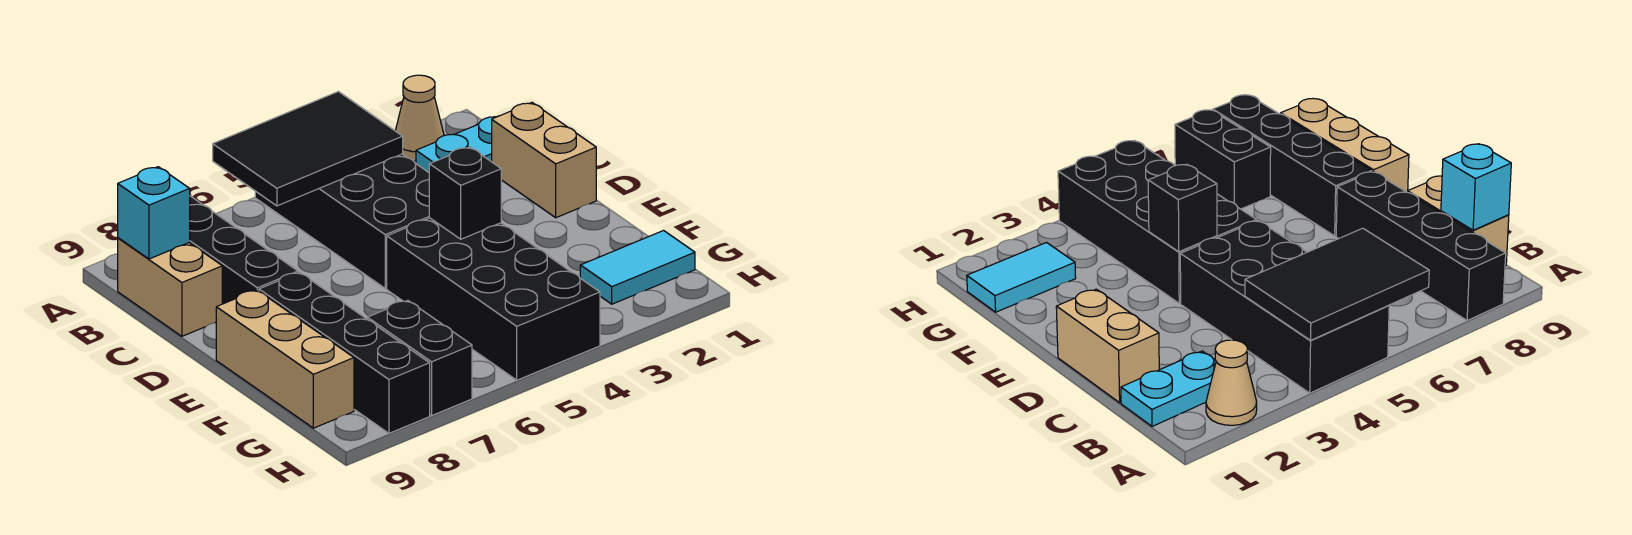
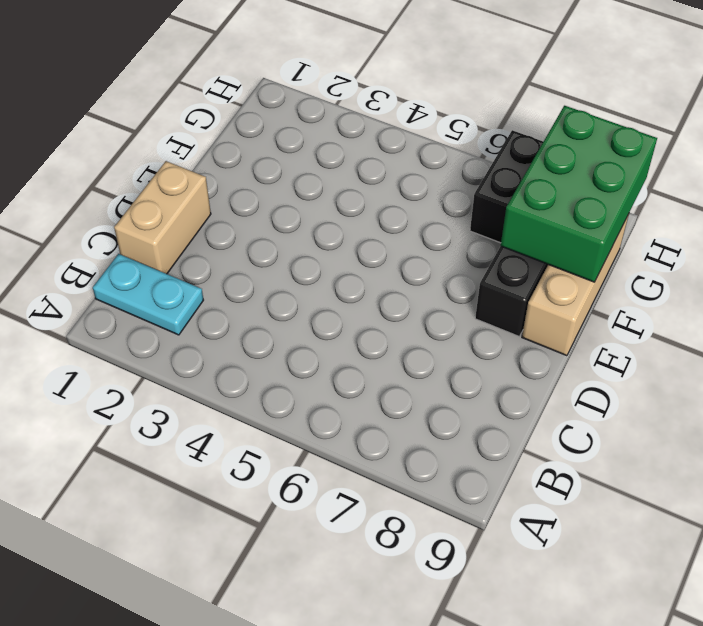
green 2x3 brick [501,106,657,282] -> none
none -> tan 1x1 cone [395,75,444,161]
none -> black 2x4 brick [255,154,429,288]
none -> black 1x4 brick [189,196,298,304]

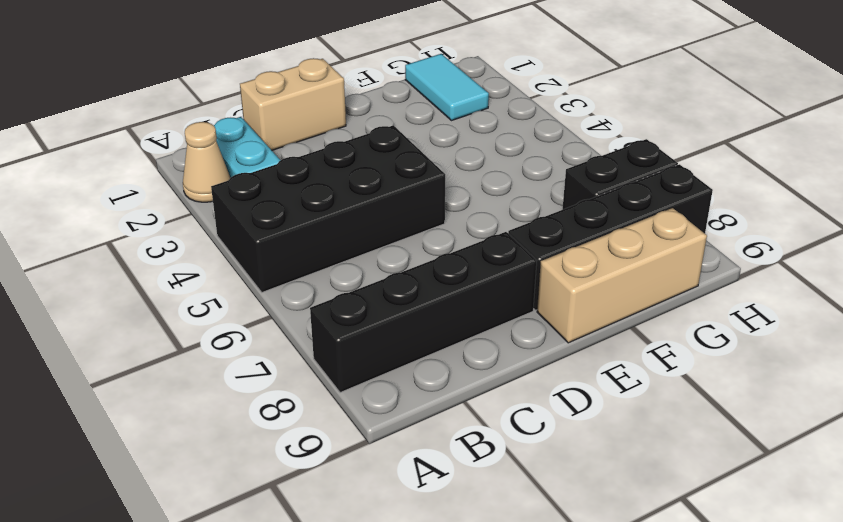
none -> tan 1x2 brick [118,238,222,336]
none -> black 2x4 brick [387,218,600,380]
none -> black 2x3 tile [213,92,403,206]

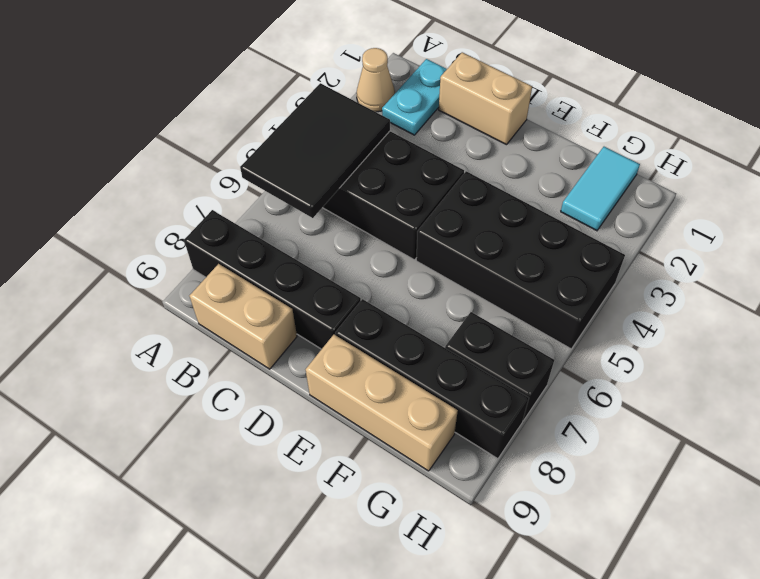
none -> cyan 1x1 brick [118,167,190,259]
none -> black 1x1 brick [429,147,501,239]

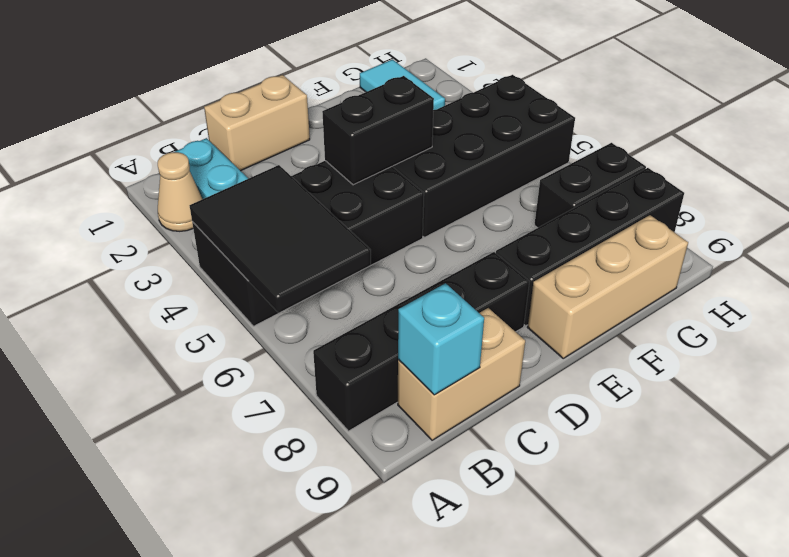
black 1x2 brick [322,76,434,185] -> black 1x1 brick [429,147,501,239]

